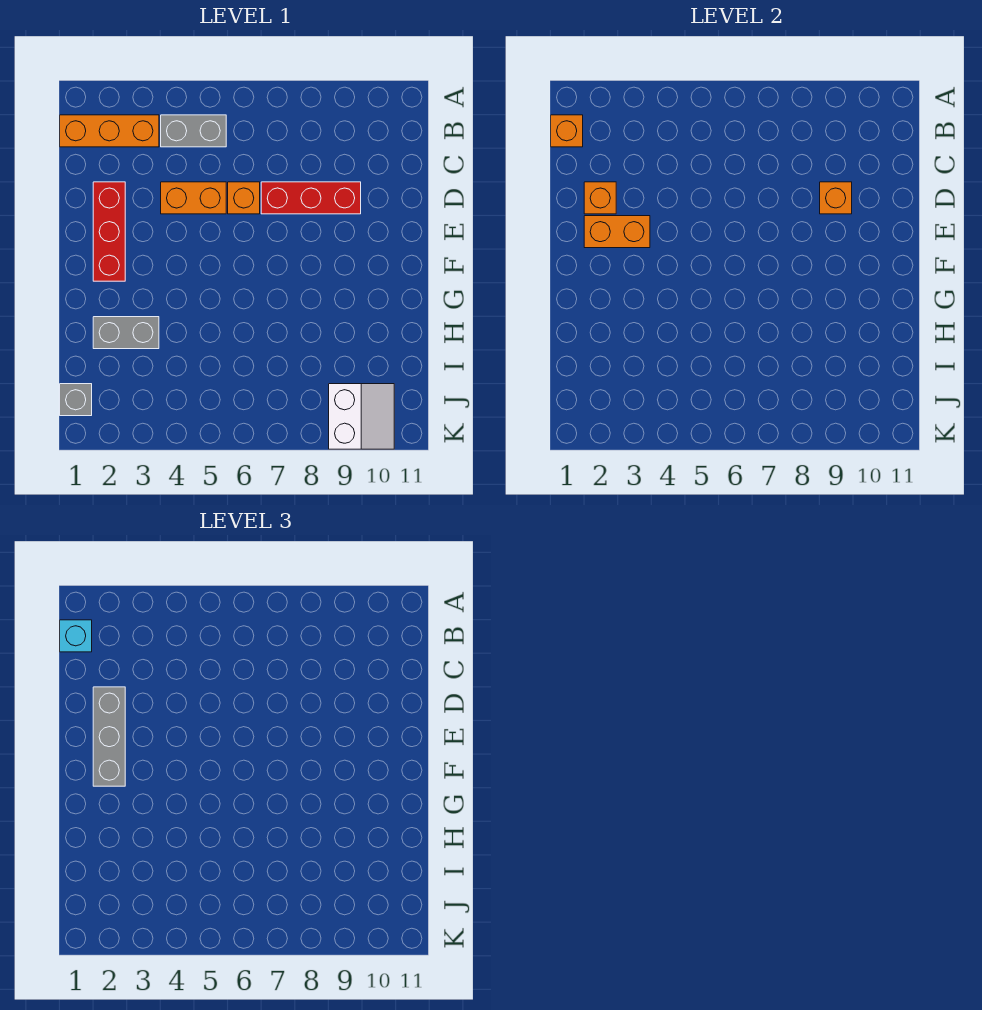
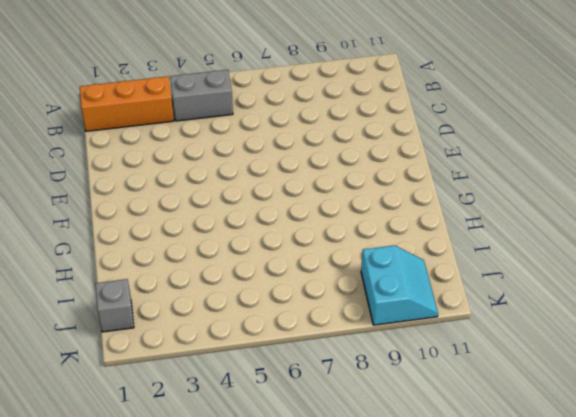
cyan 2x2 slope [361,245,438,325] -> white 2x2 slope [329,384,394,449]
none -> red 1x3 brick [93,182,125,281]
none -> orange 1x2 brick [161,182,226,214]
none -> orange 1x1 brick [228,182,260,214]

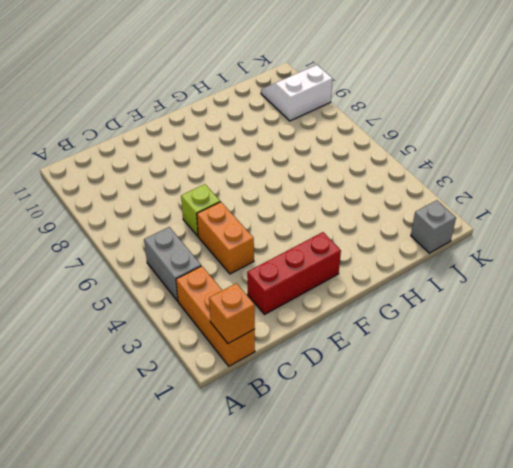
lime 1x1 brick [181,184,220,236] -> orange 1x1 brick [228,182,260,214]
none -> red 1x3 brick [261,182,361,214]
none -> grey 1x2 brick [93,317,159,349]
none -> orange 1x1 brick [584,182,616,214]

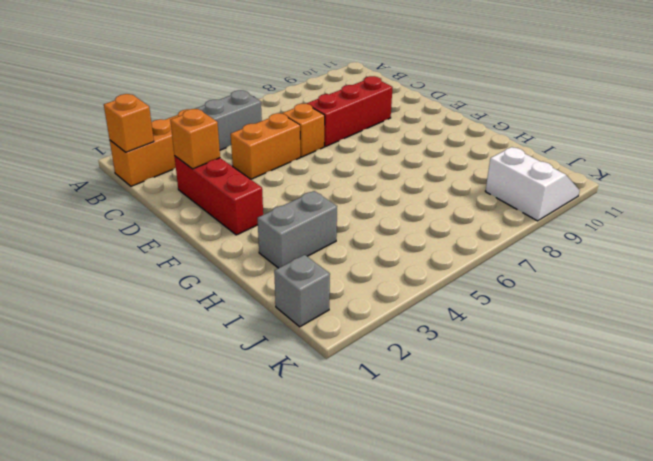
none -> orange 1x1 brick [820,182,852,214]
none -> orange 1x2 brick [584,216,650,248]
none -> cyan 1x1 brick [60,620,92,652]

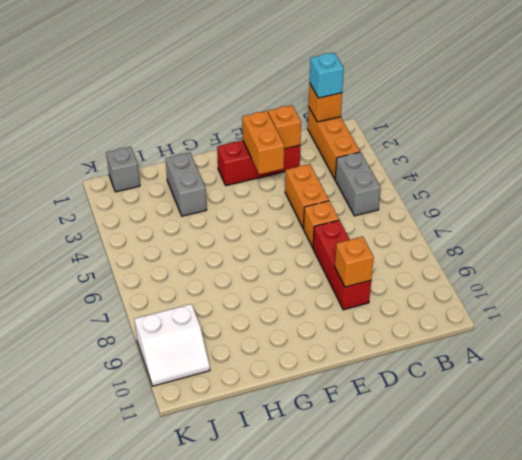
none -> grey 1x3 brick [93,687,125,786]

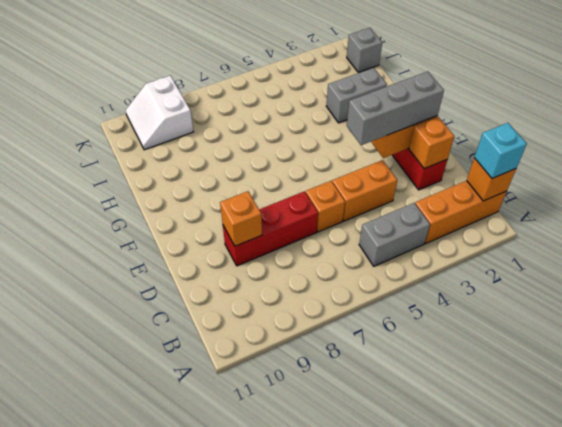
grey 1x3 brick [347,72,444,145] -> grey 1x3 brick turned to [93,687,125,786]

